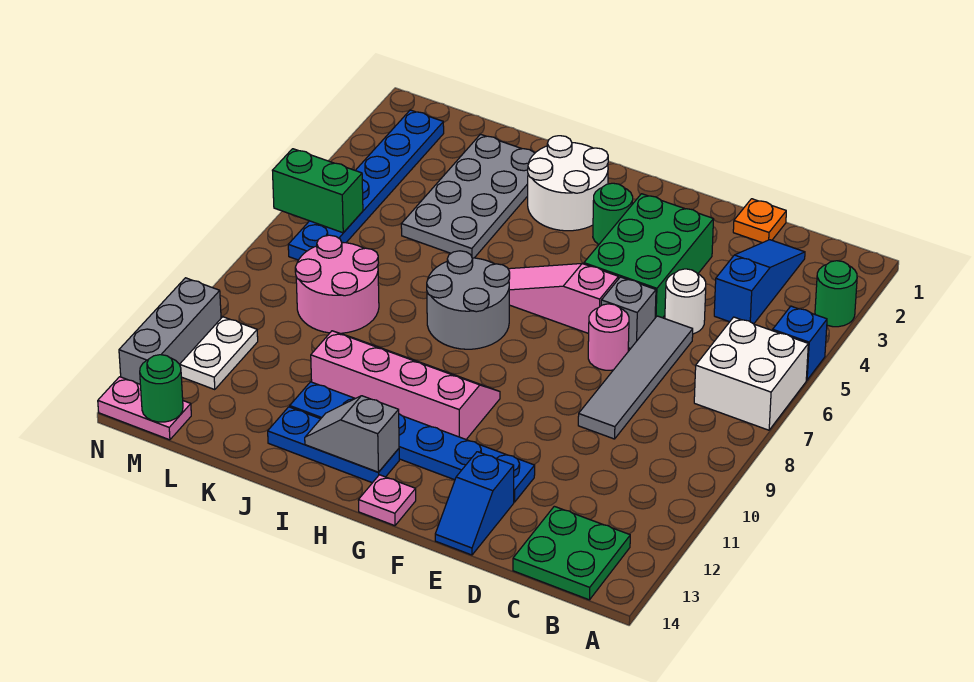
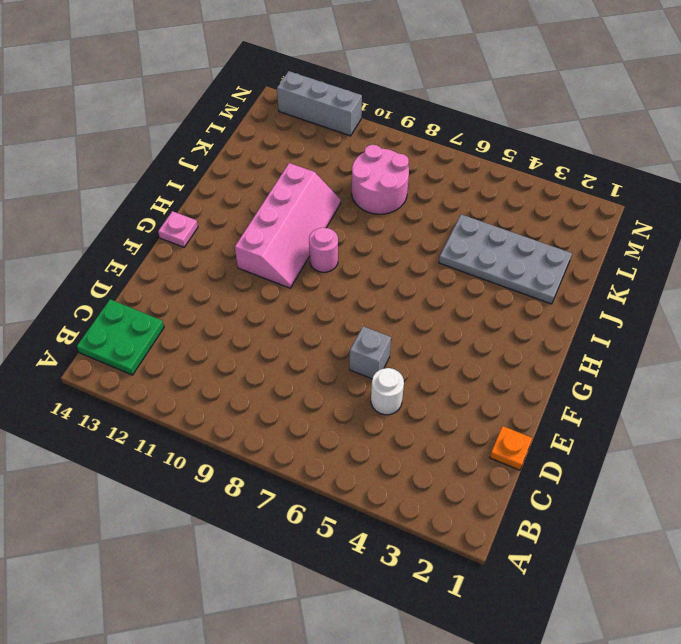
pink 1x1 round brick [309,228,338,272] -> pink 1x1 round brick moved to [588,304,629,370]
none -> green 1x1 round brick [815,261,857,327]
none -> blue 1x1 brick [773,306,827,380]
none -> white 2x2 brick [694,317,808,430]

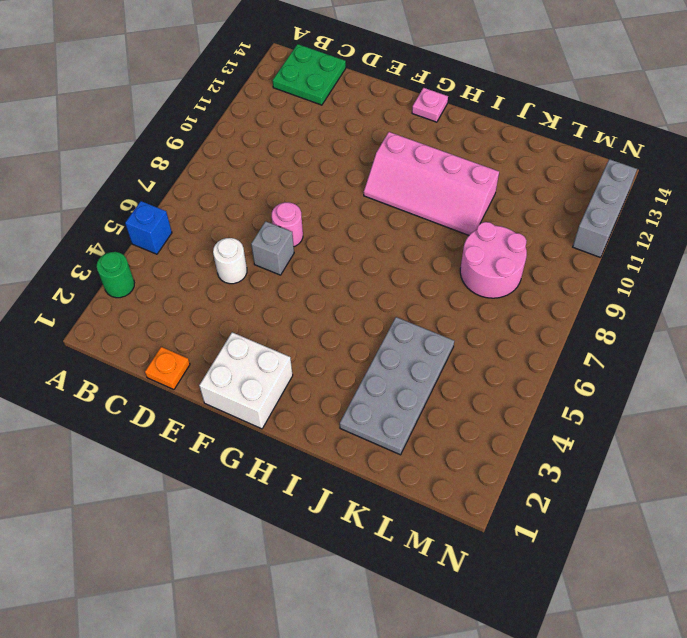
white 2x2 brick [199,332,293,429] -> white 2x2 brick moved to [694,317,808,430]
none -> blue 1x3 slope [714,240,805,324]
none -> grey 1x4 tile [578,316,693,439]
none -> green 2x3 brick [584,194,714,318]

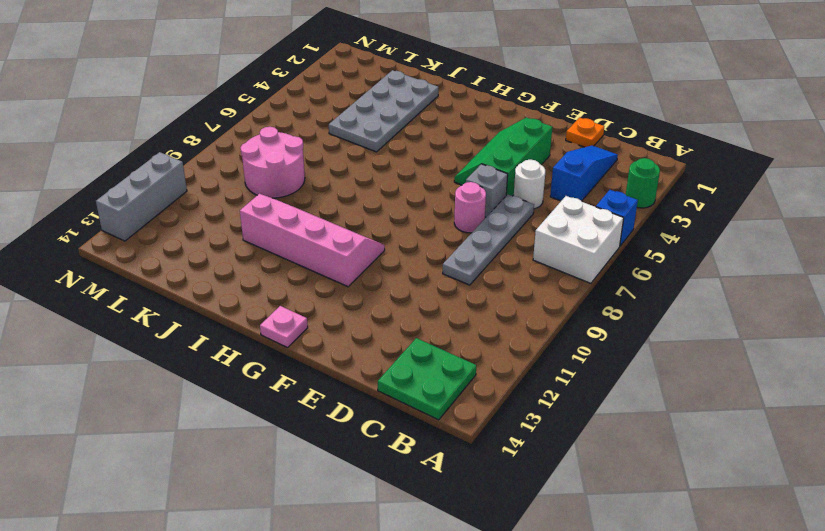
grey 1x4 plate [443,195,534,285] -> grey 1x4 tile [578,316,693,439]
green 2x3 slope [454,117,552,196] -> green 2x3 brick [584,194,714,318]
none -> blue 1x6 plate [290,382,535,502]
none -> blue 1x2 slope [435,452,514,555]
none -> pink 1x3 slope [508,263,618,334]

